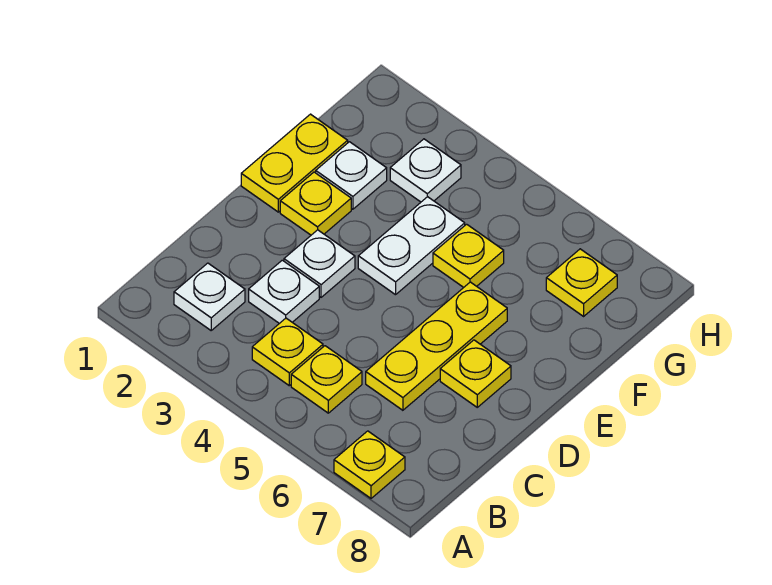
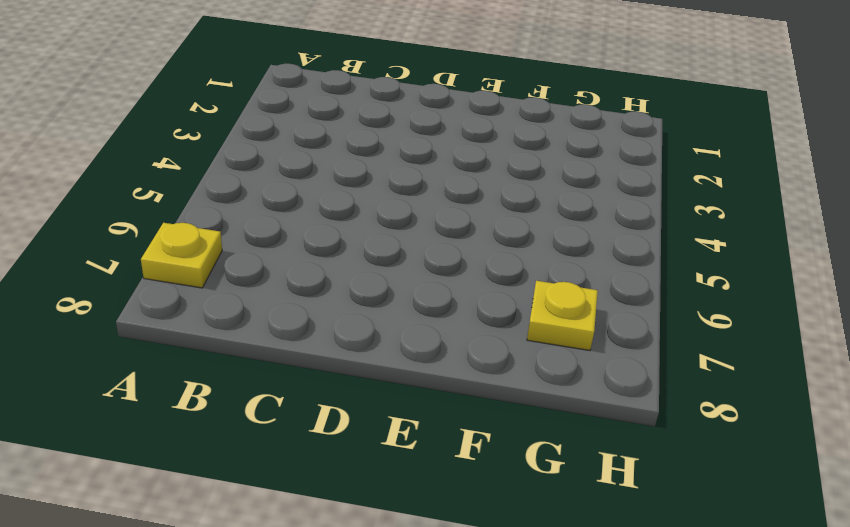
none -> white 1x1 plate [174,263,245,330]
none -> yellow 1x1 plate [252,318,323,386]
none -> yellow 1x1 plate [291,346,362,413]

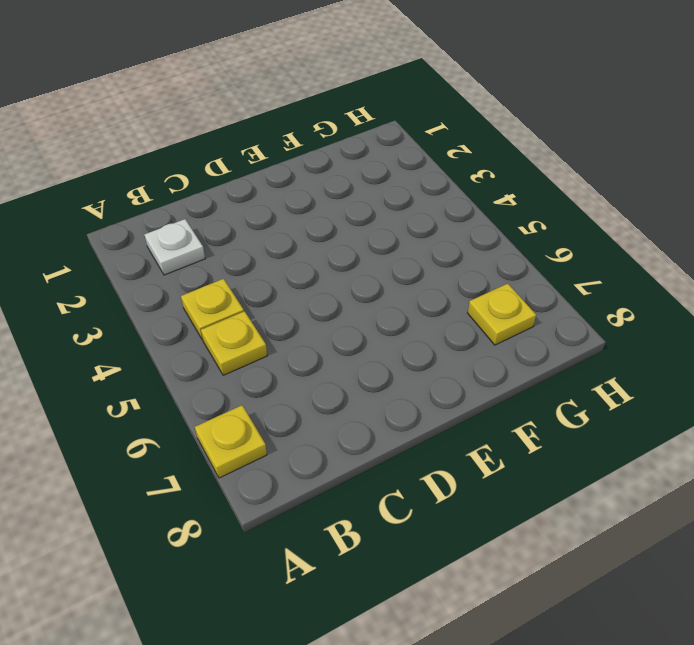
none -> white 1x1 plate [249,260,319,323]
none -> yellow 1x3 plate [366,282,507,410]
none -> white 1x1 plate [284,230,355,297]

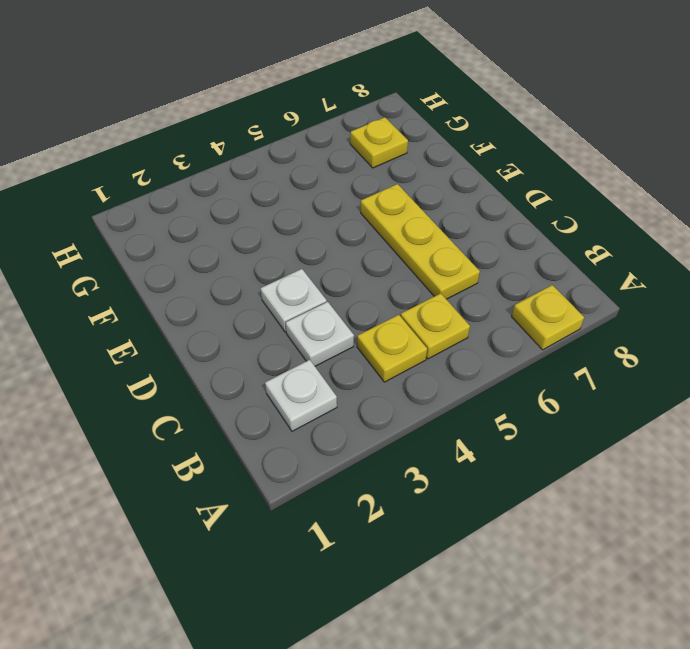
none -> yellow 1x1 plate [440,340,511,407]
none -> yellow 1x2 plate [241,114,348,212]
none -> yellow 1x1 plate [280,172,351,235]

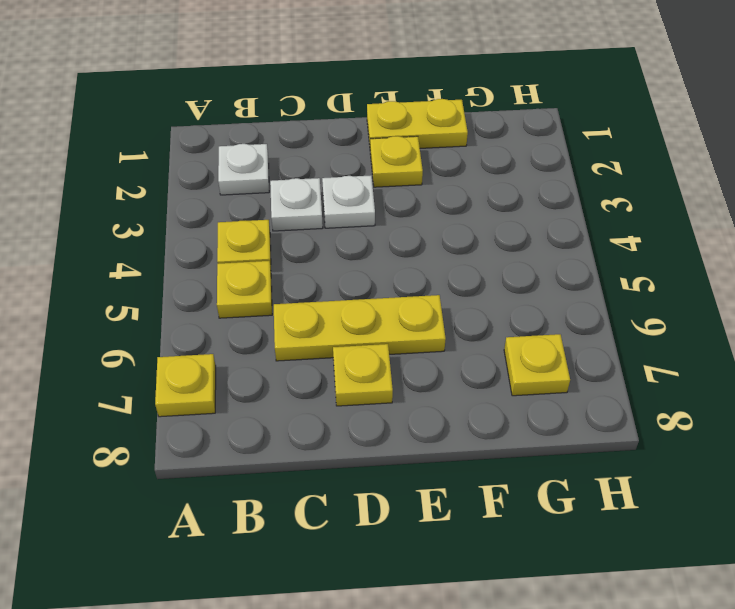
none -> white 1x2 plate [358,197,465,295]
none -> white 1x1 plate [316,142,387,209]
none -> yellow 1x1 plate [433,224,504,287]

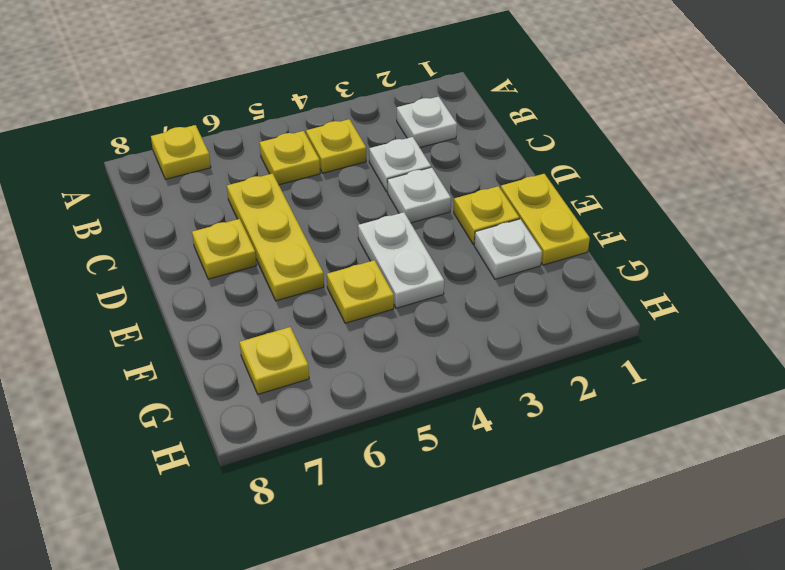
none -> white 1x1 plate [390,139,461,202]

